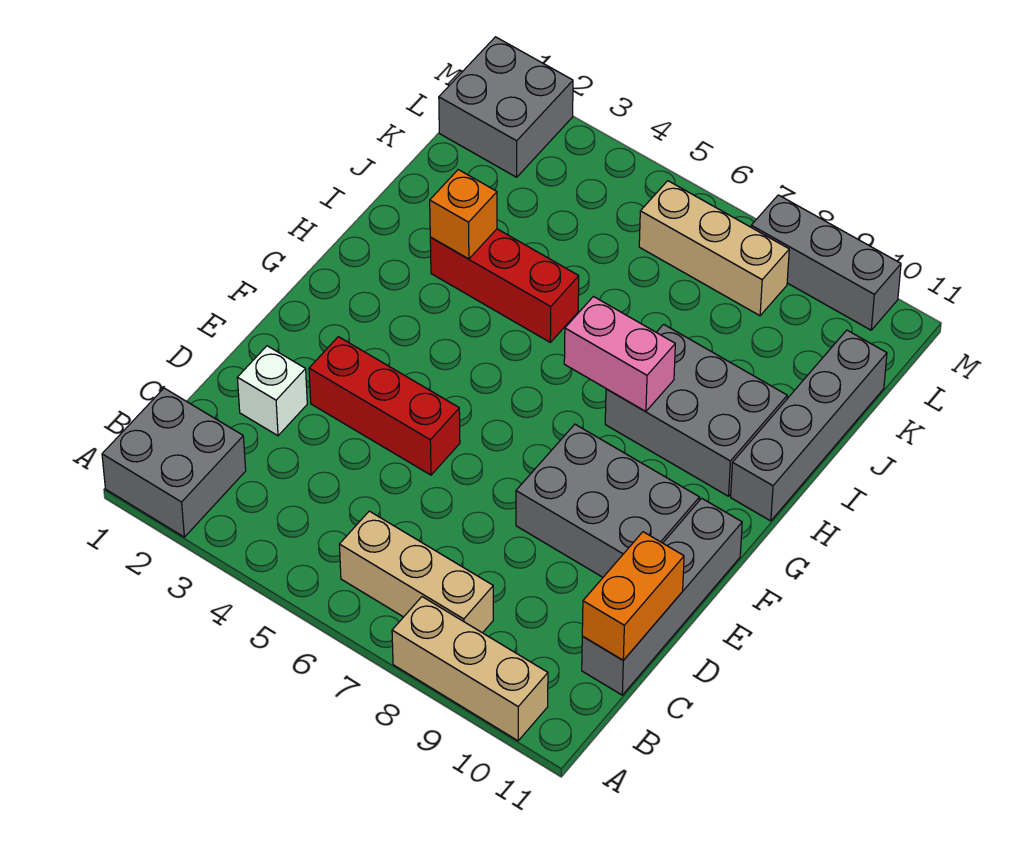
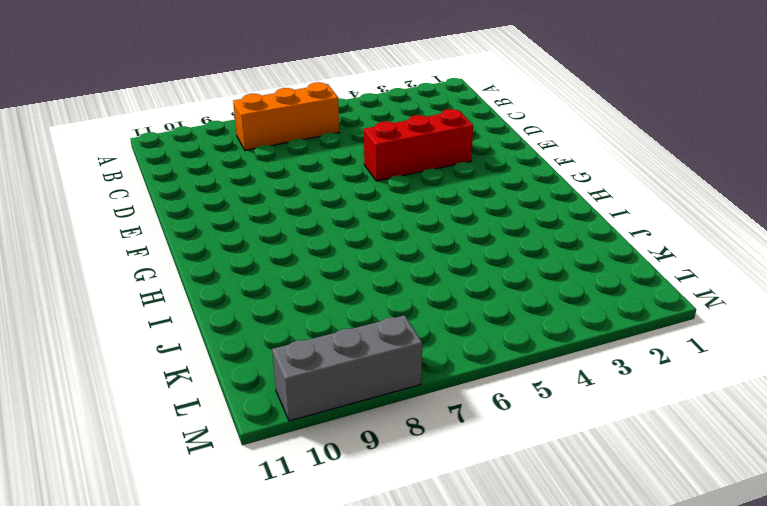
orange 1x3 brick [233,82,339,150] -> tan 1x3 brick [339,511,493,633]
none -> grey 2x2 brick [102,388,246,537]
none -> tan 1x3 brick [392,597,548,741]
none -> grey 1x4 brick [582,498,742,695]

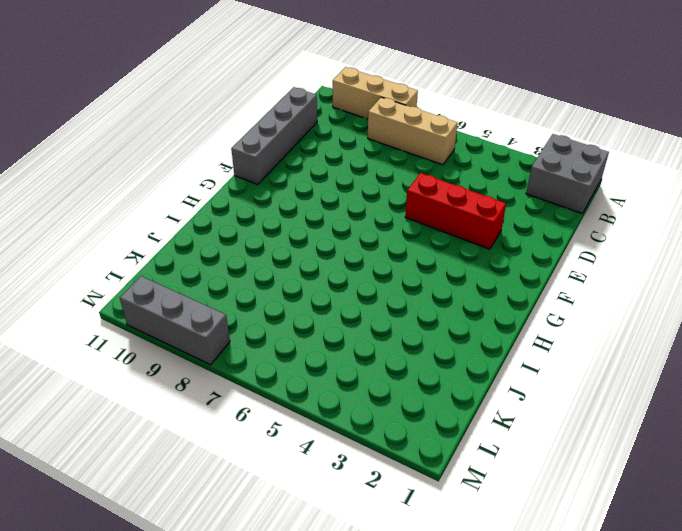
none -> white 1x1 brick [237,346,307,436]
none -> grey 2x3 brick [516,424,699,577]
none -> grey 2x3 brick [605,324,787,496]

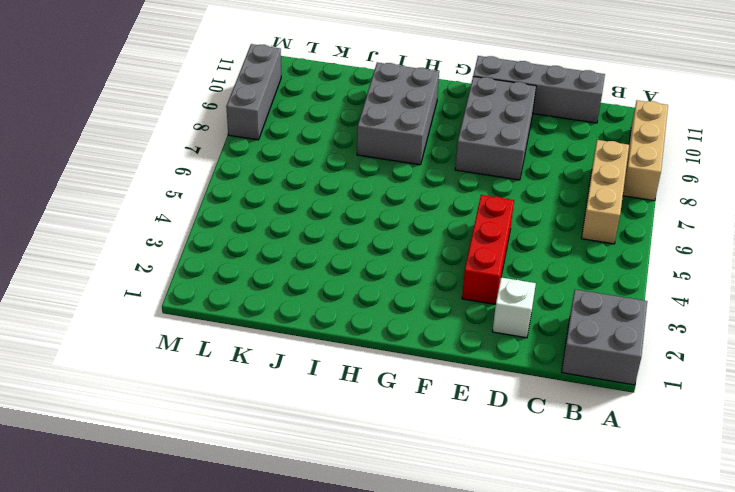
none -> grey 1x4 brick [731,330,887,521]
none -> red 1x3 brick [430,229,579,342]
none -> grey 2x2 brick [439,37,573,177]

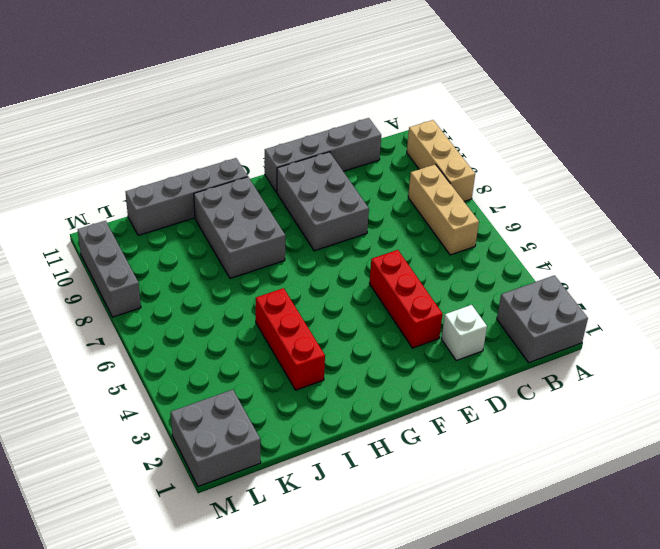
none -> tan 1x3 brick [639,181,789,316]
none -> orange 1x2 brick [582,532,684,660]
none -> pink 1x2 brick [564,297,675,412]

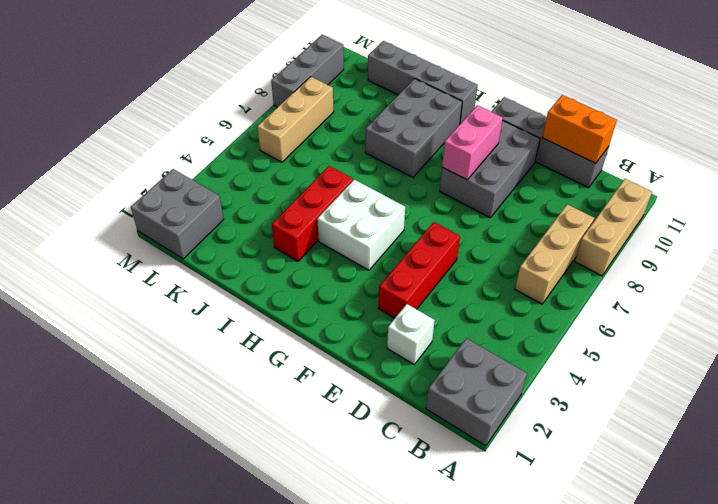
pink 1x2 brick [442,105,503,180] -> pink 1x2 brick moved to [564,297,675,412]
white 2x2 brick [317,179,405,270] -> none
none -> orange 1x1 brick [430,170,497,259]

